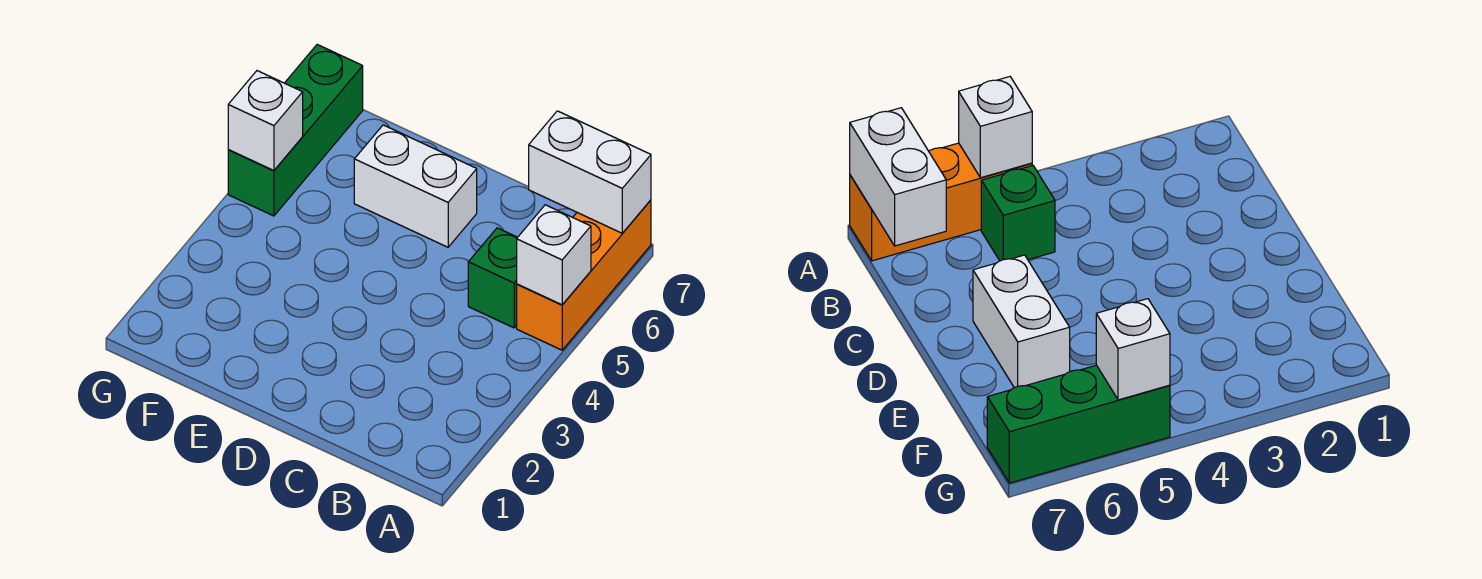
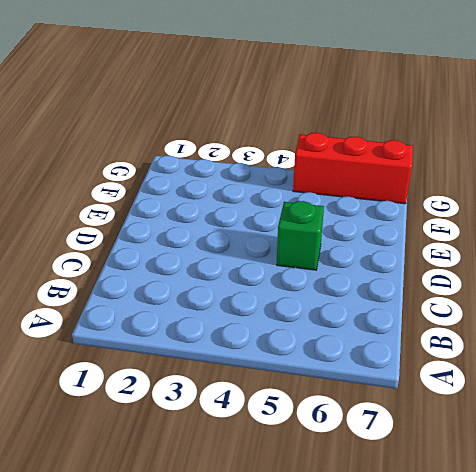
green 1x1 brick [277,201,324,270] -> green 1x1 brick moved to [468,228,518,328]
red 1x3 brick [293,133,413,204] -> green 1x3 brick [228,45,363,216]
none -> orange 1x3 brick [517,200,651,350]
none -> white 1x2 brick [354,125,477,247]

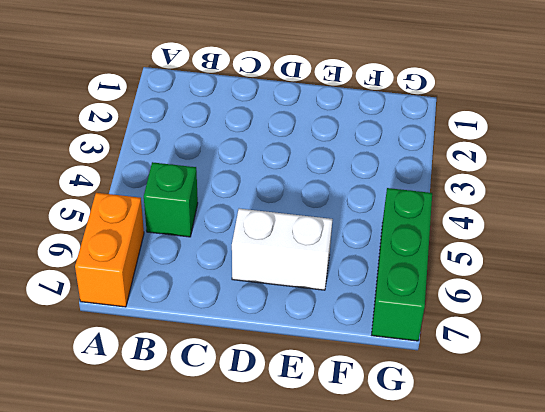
orange 1x2 brick [75,193,144,307] -> orange 1x3 brick [517,200,651,350]
none -> white 1x1 brick [517,205,591,305]
none -> white 1x2 brick [529,111,651,233]

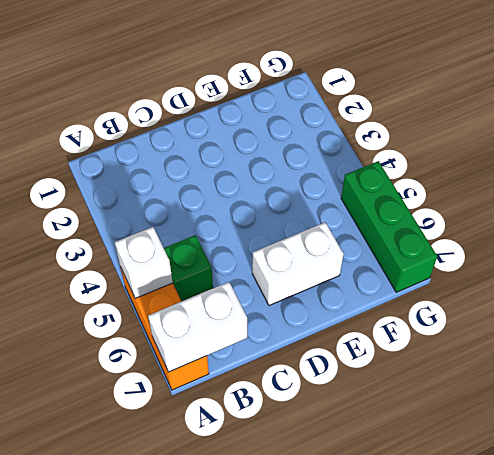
none -> white 1x1 brick [228,71,303,171]

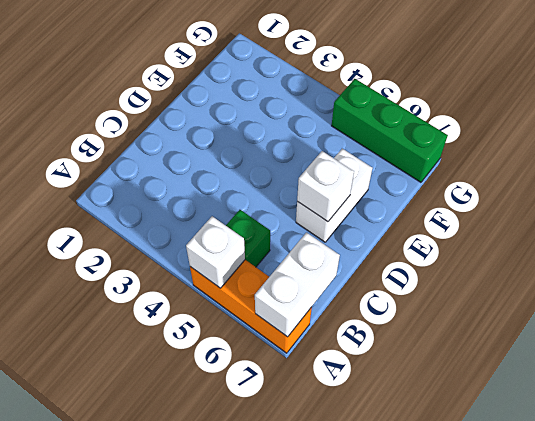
white 1x1 brick [297,151,354,222] -> white 1x1 brick moved to [228,71,303,171]

